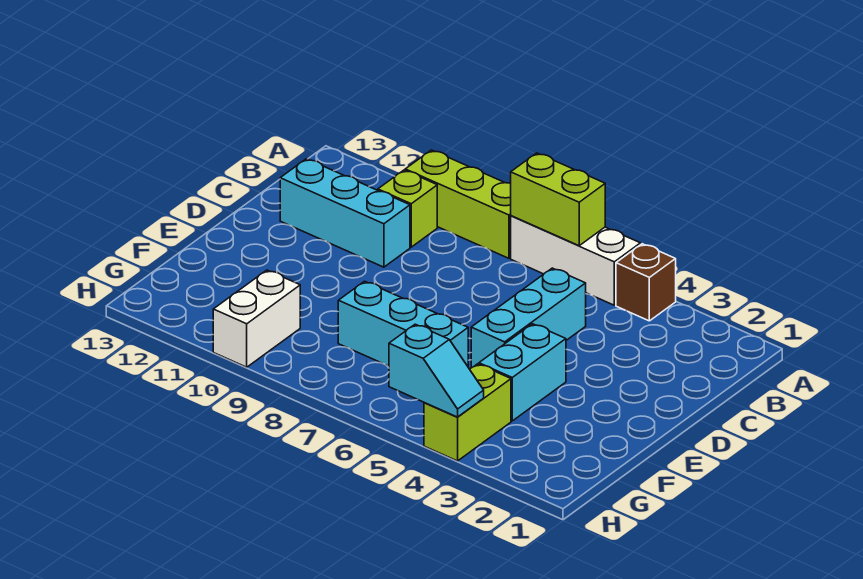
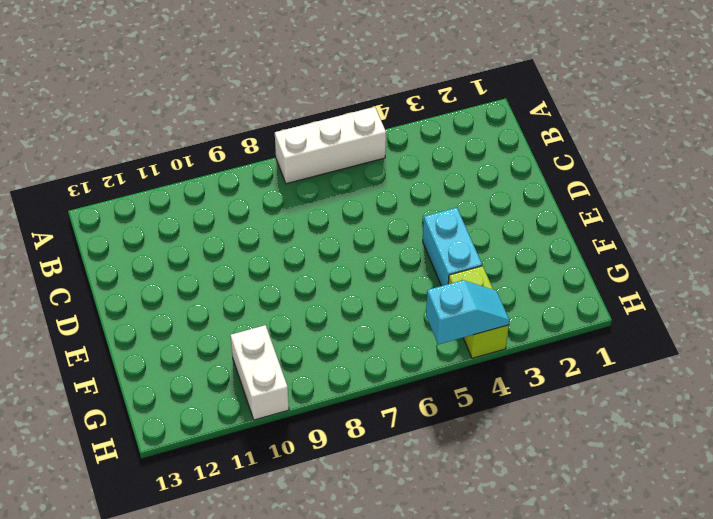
none -> brown 1x1 brick [616,244,676,321]
none -> lime 1x3 brick [405,150,511,258]
none -> lime 1x1 brick [378,170,437,247]

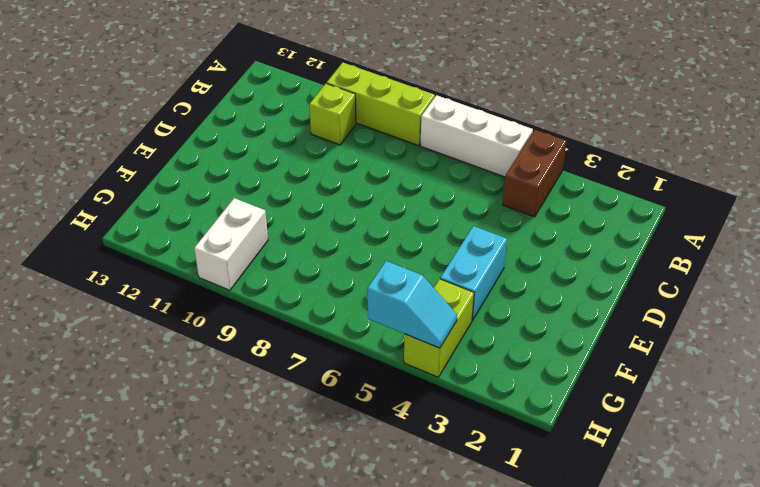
brown 1x2 brick [503,130,567,217] -> brown 1x1 brick [616,244,676,321]
none -> cyan 1x3 brick [471,268,586,368]
none -> cyan 1x3 brick [280,159,410,267]
none -> cyan 1x3 brick [338,281,468,366]

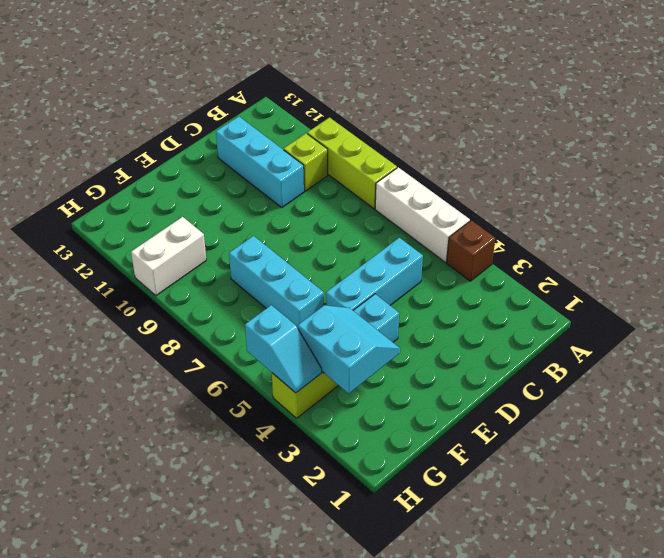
cyan 2x2 slope [298,305,400,393] -> none
none -> lime 1x2 brick [511,153,605,246]

